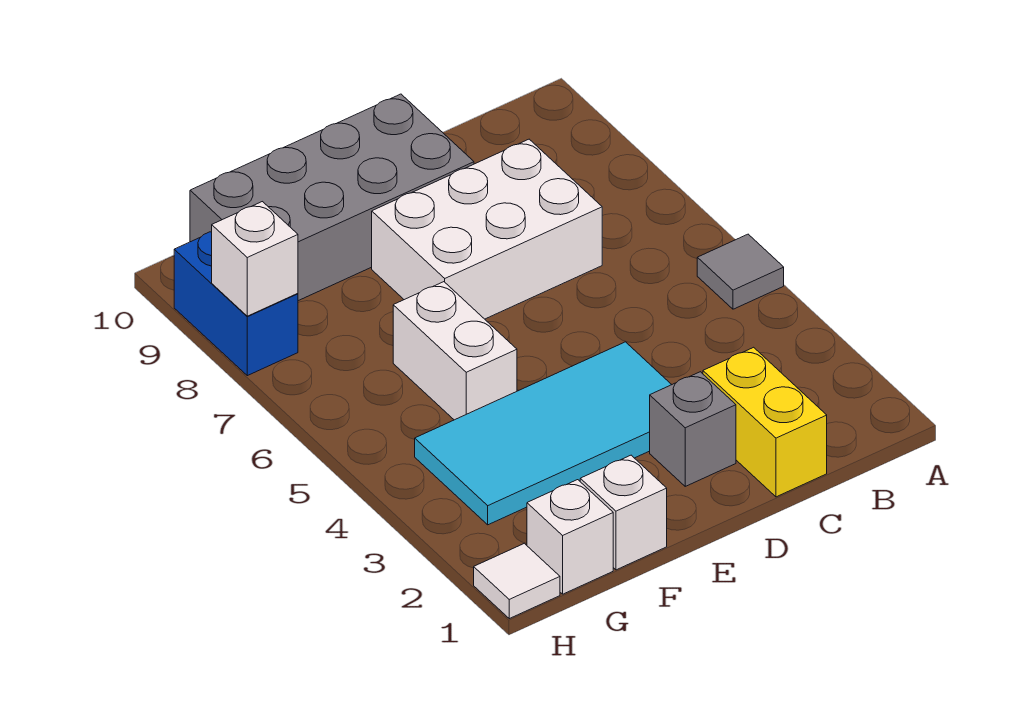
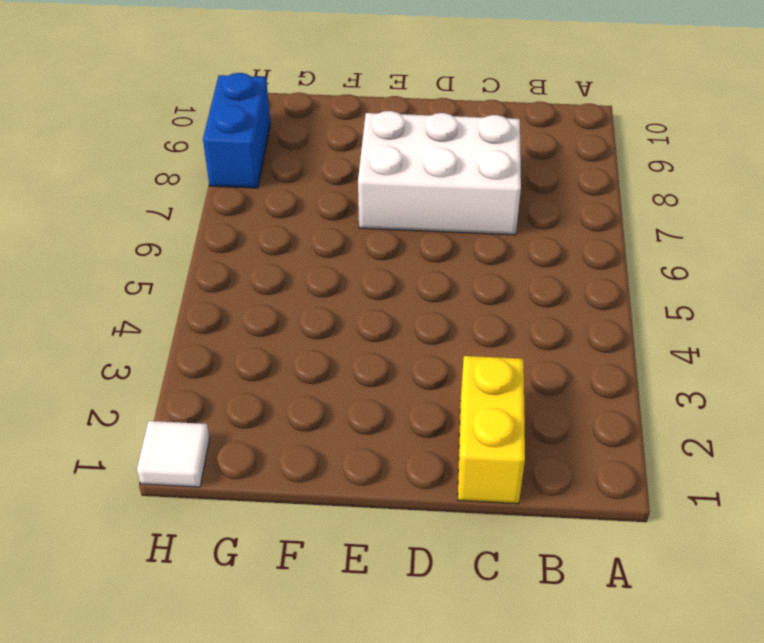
none -> grey 1x1 tile [697,234,784,309]
none -> grey 1x1 brick [650,372,736,486]
none -> cyan 2x4 tile [415,342,672,525]

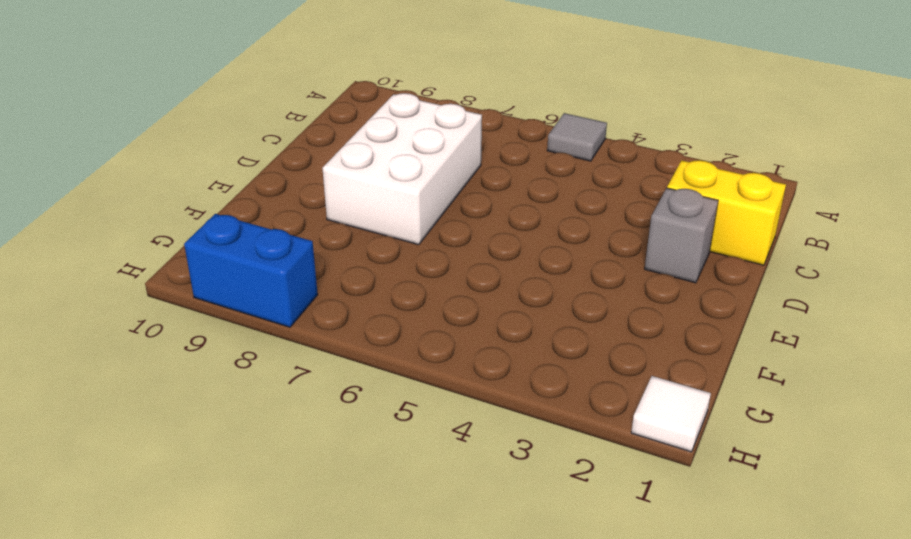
none -> cyan 2x4 tile [415,342,672,525]
none -> grey 2x4 brick [190,94,474,301]
none -> white 1x1 brick [580,455,667,570]

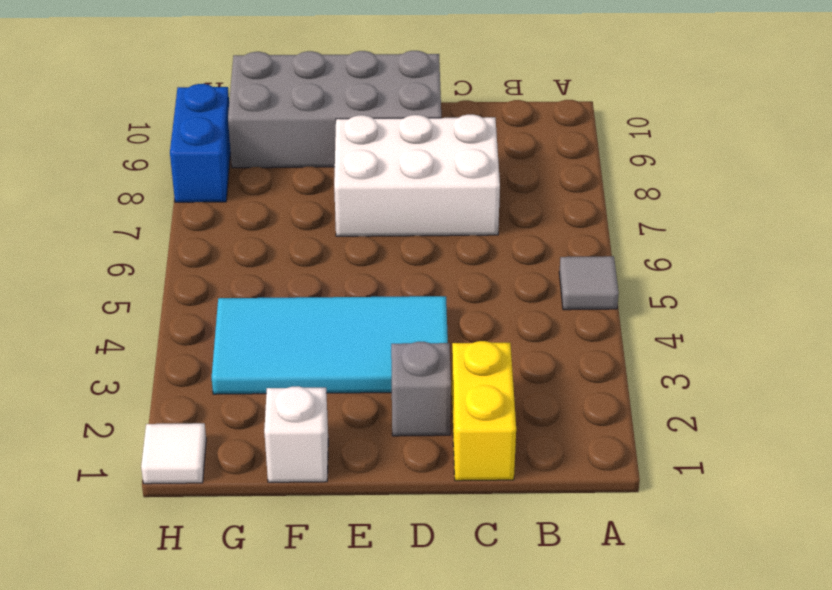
none -> white 1x2 brick [393,282,517,420]
none -> white 1x1 brick [527,480,613,594]
none -> white 1x1 brick [212,202,298,316]

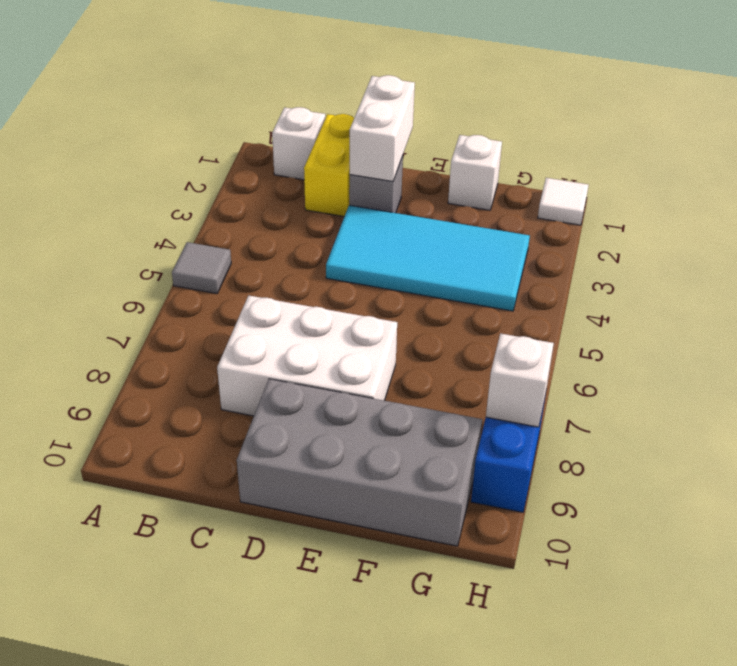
white 1x1 brick [272,107,325,180] -> white 1x1 brick moved to [527,480,613,594]
white 1x2 brick [350,75,415,181] -> white 1x2 brick moved to [393,282,517,420]

